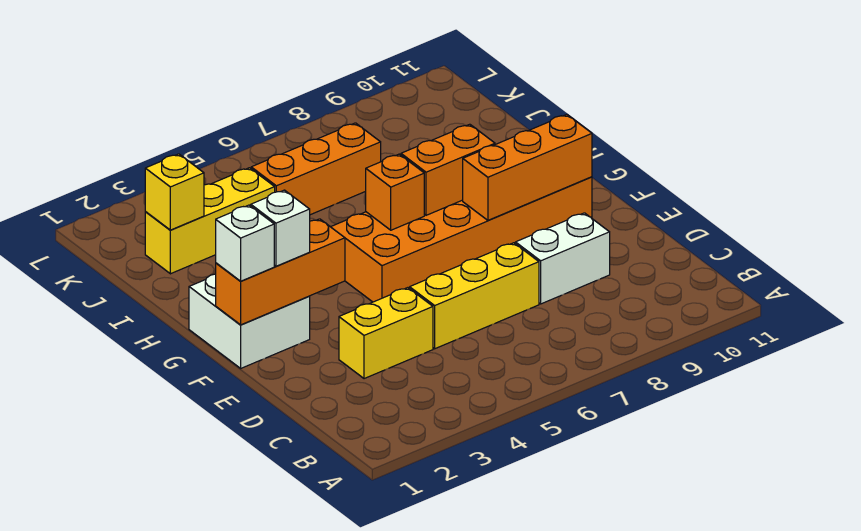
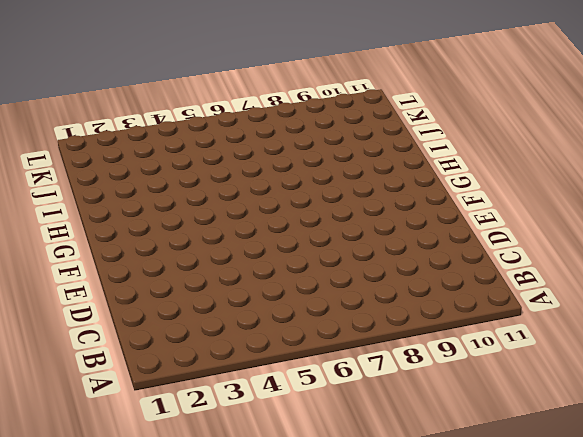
none -> yellow 1x2 brick [339,288,433,379]
none -> yellow 1x3 brick [410,243,539,349]
none -> white 1x2 brick [515,213,610,304]

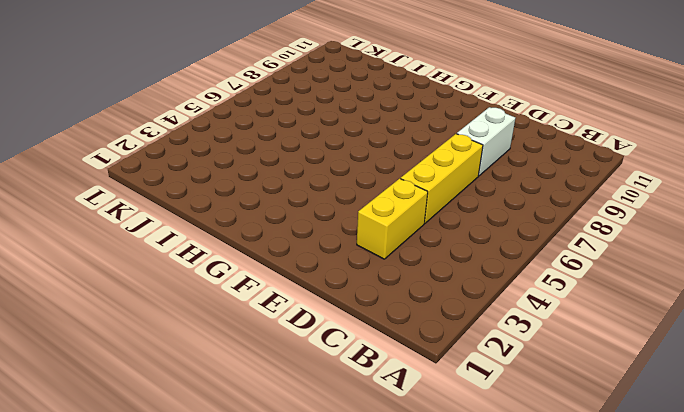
none -> white 2x2 brick [189,274,310,368]
none -> orange 2x6 brick [331,177,592,302]
none -> yellow 1x3 brick [145,168,275,274]

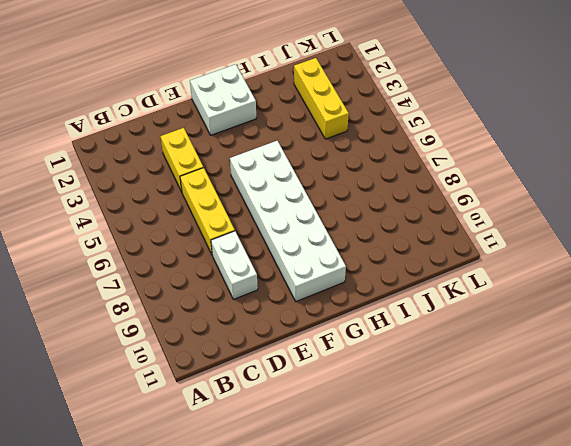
white 2x6 brick [230,141,346,301] -> orange 2x6 brick [331,177,592,302]
none -> orange 1x3 brick [251,123,381,215]
none -> orange 1x3 brick [216,219,345,325]
none -> orange 1x3 brick [463,115,592,220]

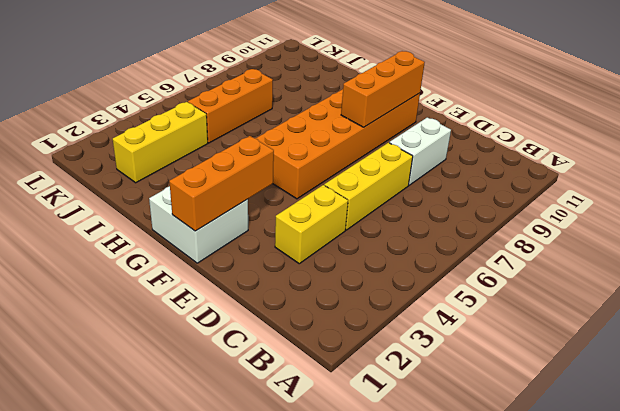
none -> orange 1x1 brick [366,154,424,230]
none -> orange 1x2 brick [401,124,495,215]
none -> yellow 1x1 brick [145,154,204,230]

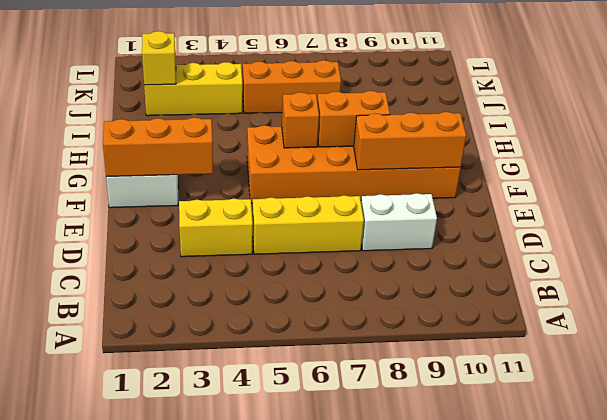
none -> white 1x1 brick [216,205,274,281]
none -> white 1x1 brick [251,190,310,266]

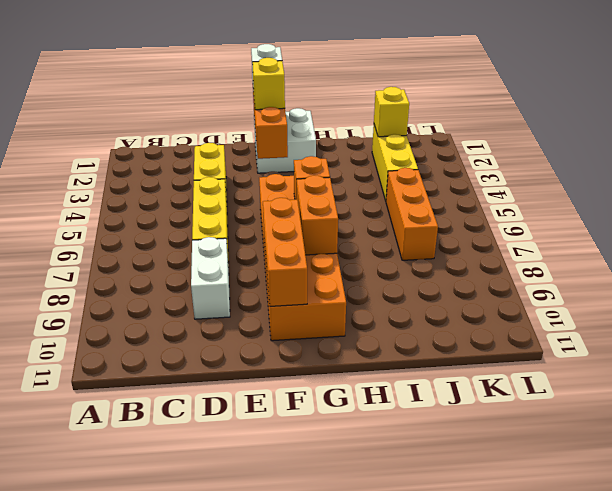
yellow 1x1 brick [252,58,285,110] -> white 1x1 brick [251,190,310,266]

